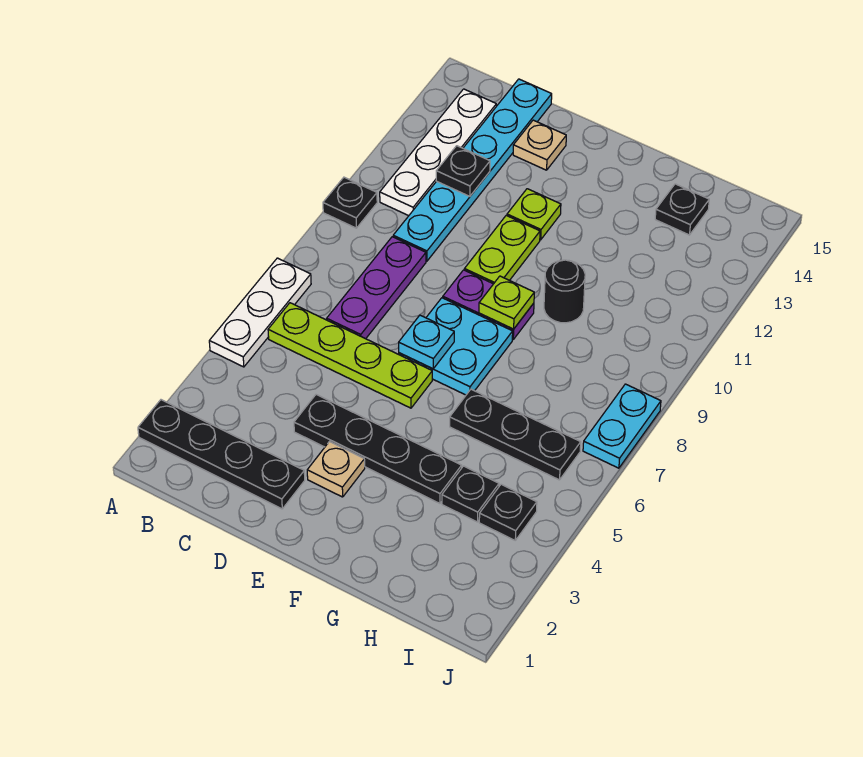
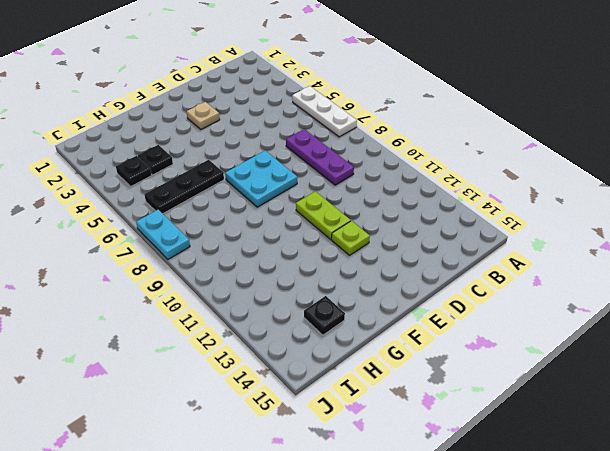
none -> black 1x4 plate [138,400,305,509]
none -> black 1x1 plate [323,177,377,228]
none -> lime 1x4 plate [268,303,432,408]

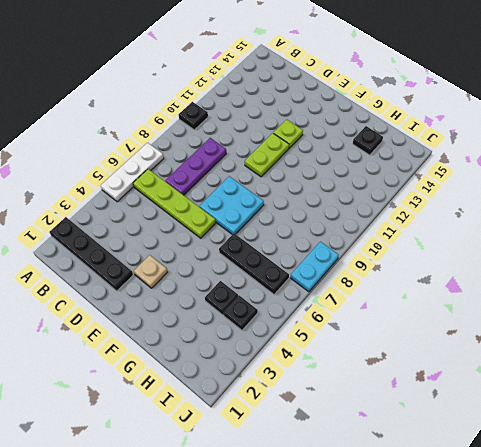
none -> white 1x4 plate [380,89,496,216]
none -> cyan 1x6 plate [393,79,552,261]
none -> black 1x4 plate [294,395,462,503]

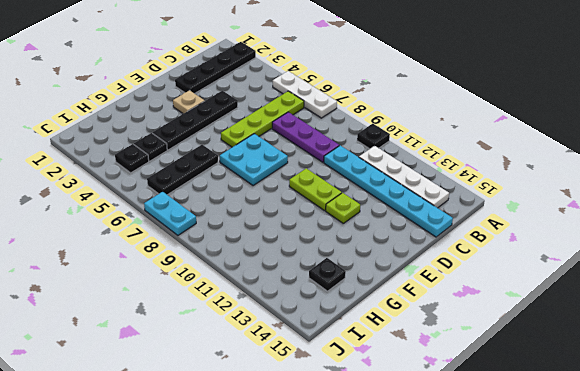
none -> tan 1x1 plate [513,120,566,170]
none -> purple 1x2 plate [443,270,534,339]
none -> black 1x1 round brick [544,260,585,323]

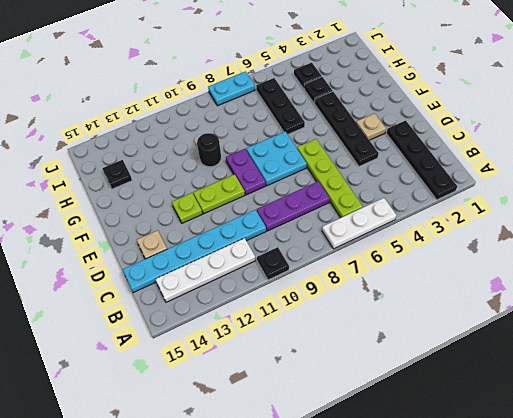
none -> black 1x1 plate [436,146,490,196]
none -> cyan 1x1 plate [399,315,454,369]
none -> lime 1x1 plate [479,276,534,329]

